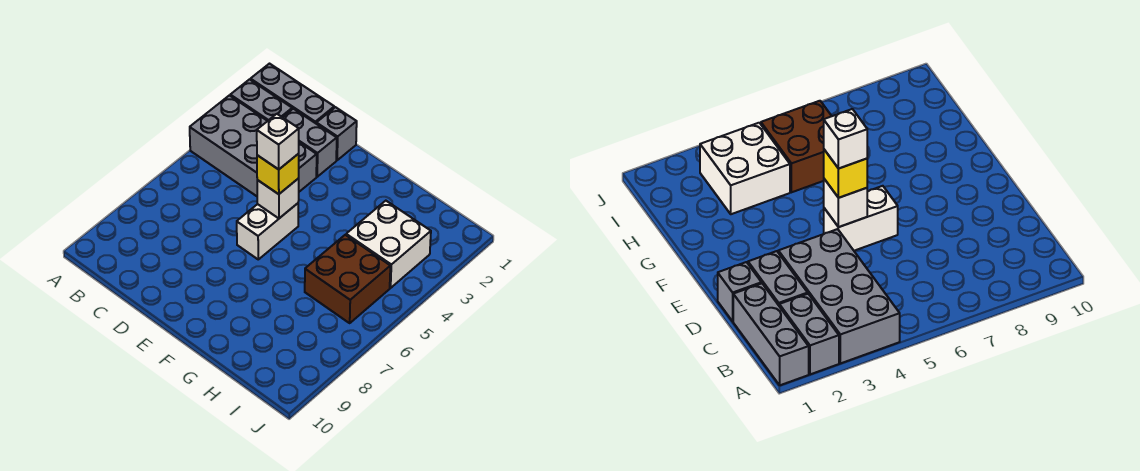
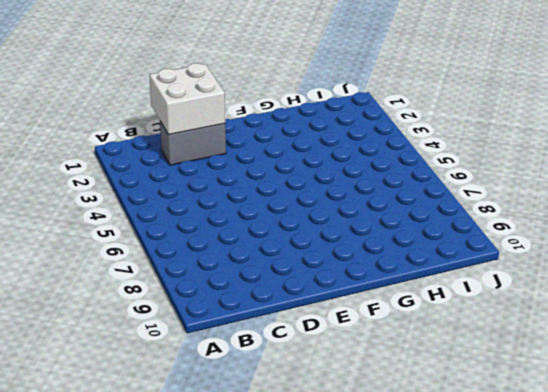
white 2x2 brick [149,63,225,135] -> white 2x2 brick moved to [346,201,431,288]
none -> grey 1x3 brick [250,64,334,123]
none -> grey 1x2 brick [230,79,292,121]

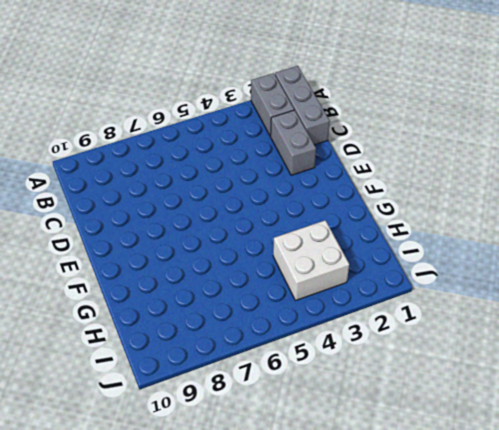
none -> grey 2x4 brick [190,95,317,196]
none -> grey 1x1 brick [316,107,357,160]

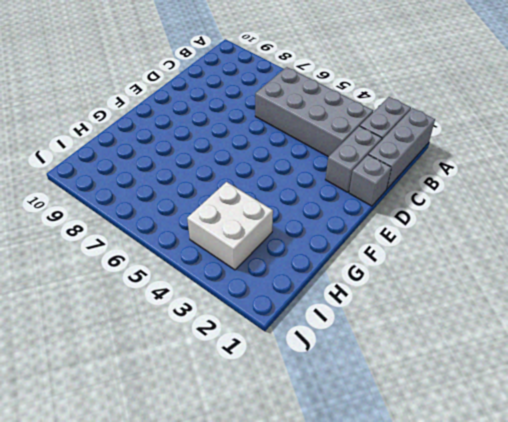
grey 2x4 brick [255,67,373,157] -> grey 2x4 brick turned to [190,95,317,196]
none -> white 1x2 brick [237,203,298,259]
none -> brown 2x2 brick [305,235,390,323]

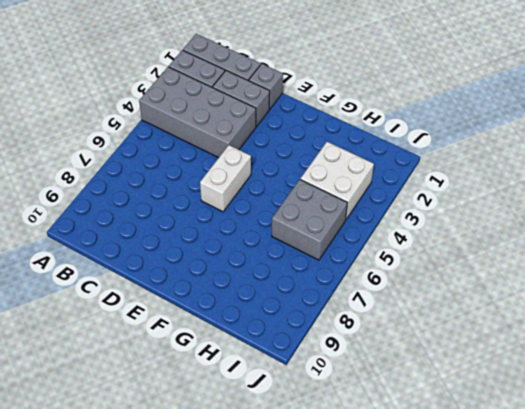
grey 2x2 brick [272,180,347,260] -> brown 2x2 brick [305,235,390,323]
none -> white 1x1 brick [257,178,299,218]
none -> yellow 1x1 brick [257,154,299,194]

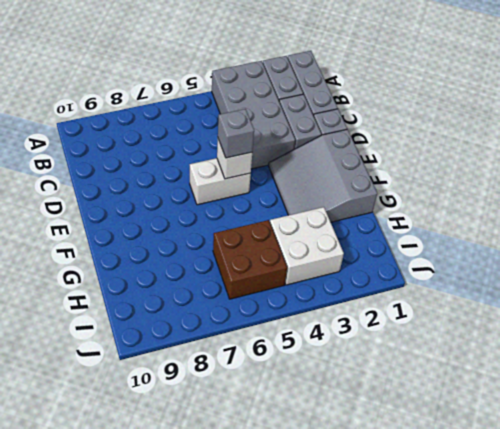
grey 3x3 slope [269,129,377,222] -> none
grey 1x1 brick [218,109,254,158] -> yellow 1x1 brick [257,154,299,194]
none -> white 1x1 brick [257,114,299,169]

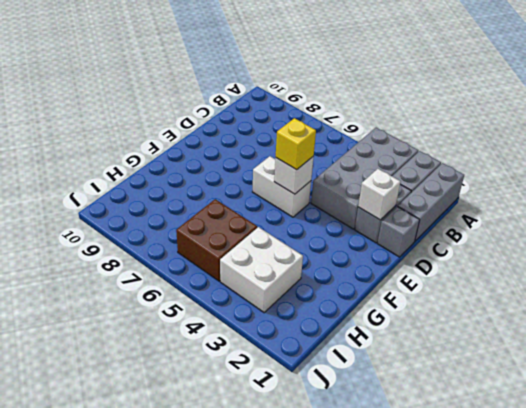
white 1x1 brick [358,169,401,220] -> white 1x1 brick moved to [257,114,299,169]

